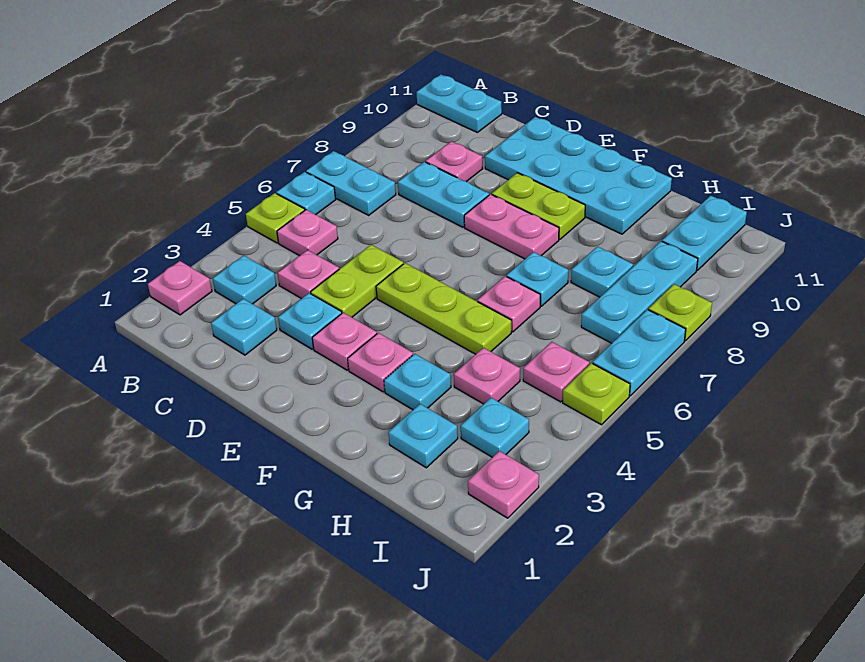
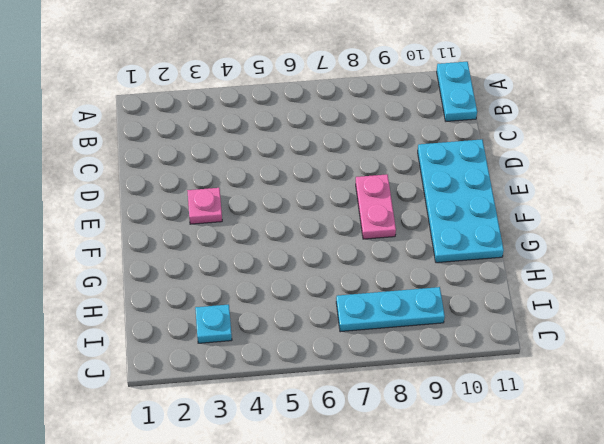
none -> pink 1x1 plate [148,261,212,315]
none -> lime 1x1 plate [246,193,305,243]
none -> cyan 1x1 plate [276,172,336,215]
none -> cyan 1x2 plate [306,151,396,215]

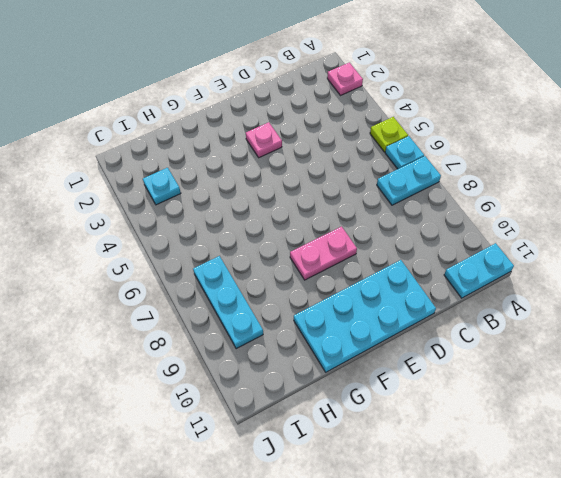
none -> cyan 1x1 plate [213,255,276,304]
none -> pink 1x1 plate [277,210,338,256]
none -> cyan 1x1 plate [211,299,277,355]
none -> pink 1x1 plate [277,250,339,299]

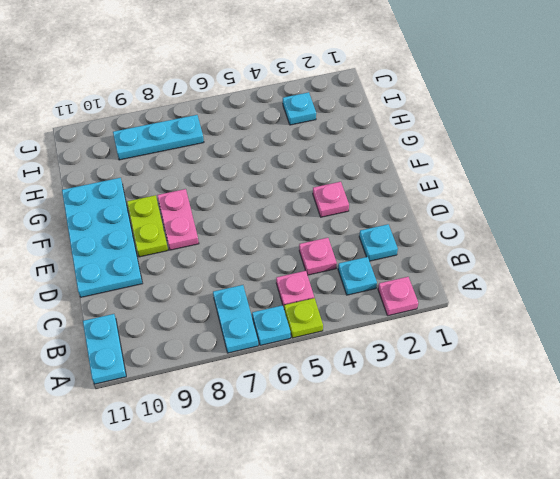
none -> cyan 1x2 plate [398,162,489,227]
none -> pink 1x1 plate [426,141,482,182]
none -> cyan 1x1 plate [278,293,342,349]
none -> lime 1x2 plate [311,245,403,317]

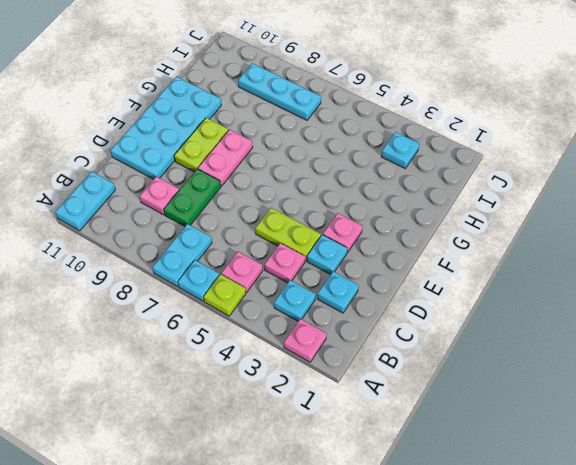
green 1x2 plate [164,169,221,226] -> cyan 1x2 plate [398,162,489,227]
none -> lime 1x3 plate [376,263,511,354]
none -> pink 1x1 plate [348,333,413,392]
none -> cyan 1x1 plate [384,354,451,410]
none -> pink 1x1 plate [478,276,540,332]

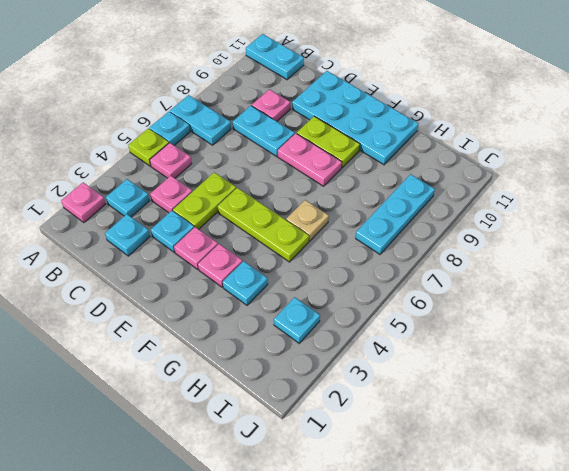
tan 1x1 plate [286,200,329,241] -> pink 1x1 plate [478,276,540,332]
none -> cyan 1x1 plate [507,252,568,306]
none -> cyan 1x1 plate [388,404,458,468]
none -> pink 1x1 plate [454,348,520,404]
none -> cyan 1x1 plate [571,247,633,297]

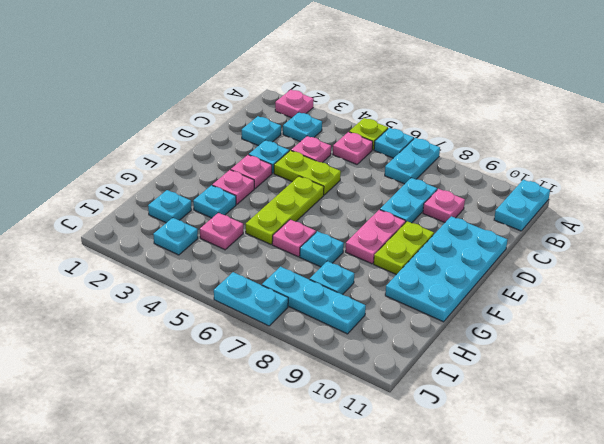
none -> pink 1x1 plate [523,342,589,402]
none -> cyan 1x2 plate [662,196,747,270]
none -> pink 1x1 plate [468,451,539,518]
none -> lime 1x1 plate [563,363,630,425]

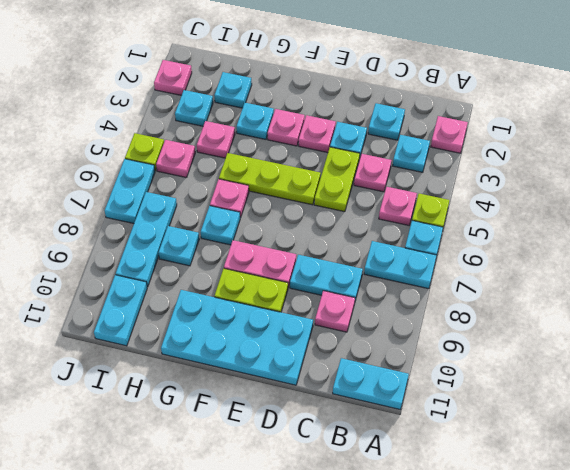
none -> lime 1x1 plate [649,284,712,341]

